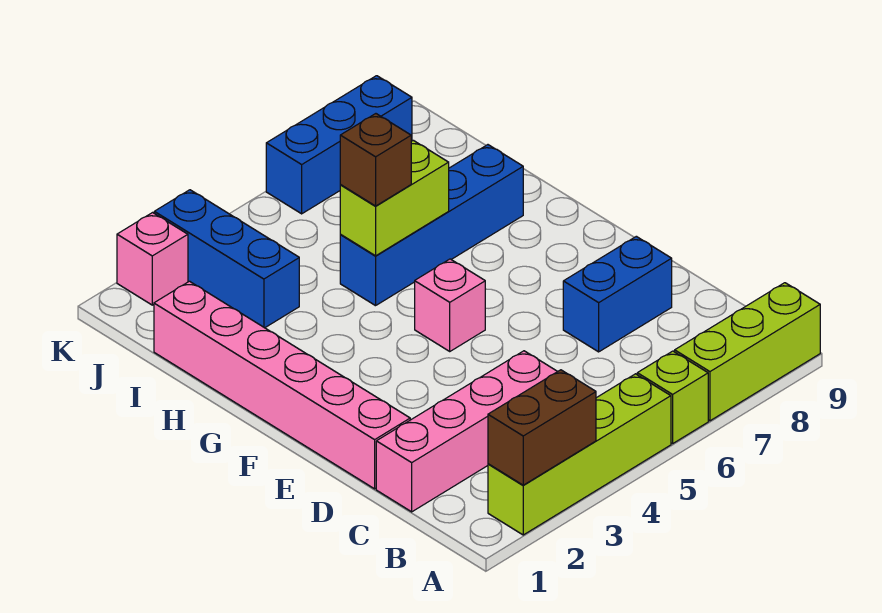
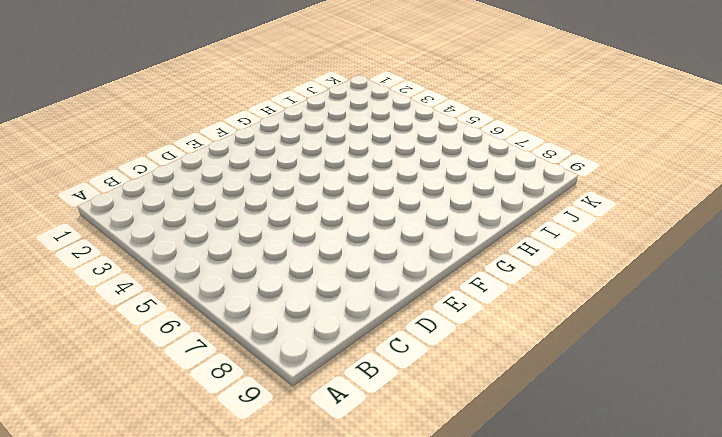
none -> lime 1x4 brick [488,374,671,535]
none -> lime 1x1 brick [637,351,708,444]
none -> lime 1x3 brick [675,283,820,421]

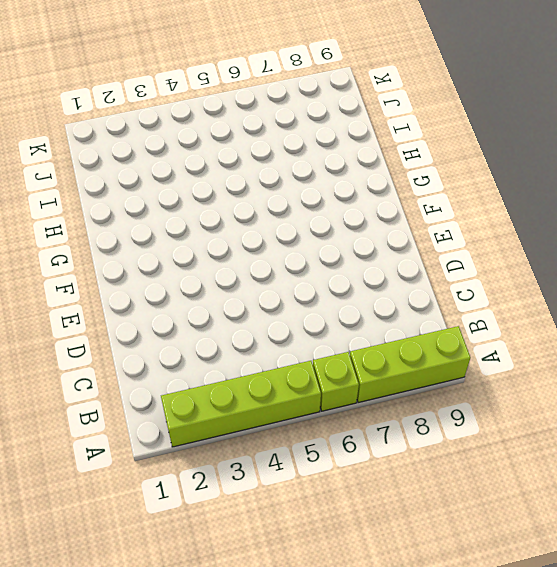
none -> pink 1x4 brick [376,351,557,512]
none -> pink 1x6 brick [154,281,410,489]
none -> blue 1x2 brick [563,236,672,352]

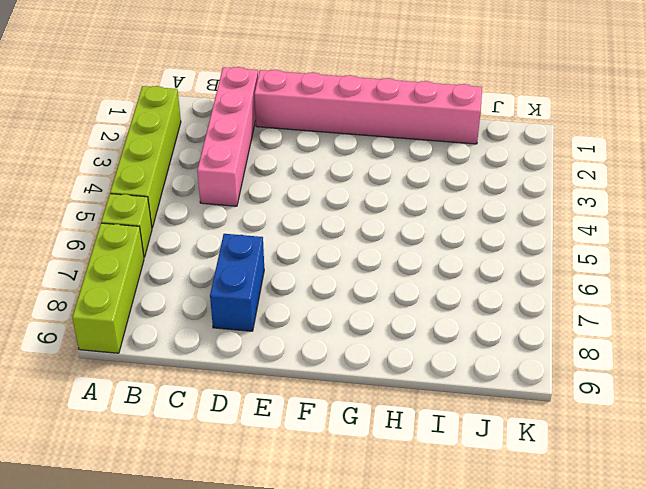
none -> pink 1x1 brick [415,259,485,351]
none -> blue 1x4 brick [340,145,523,306]
none -> blue 1x3 brick [154,190,299,328]

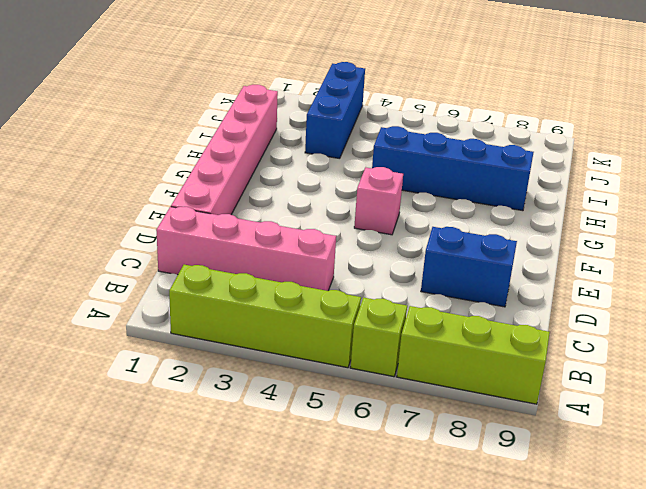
none -> pink 1x1 brick [117,213,188,305]
none -> blue 1x3 brick [266,76,412,214]
none -> brown 1x2 brick [488,370,596,485]

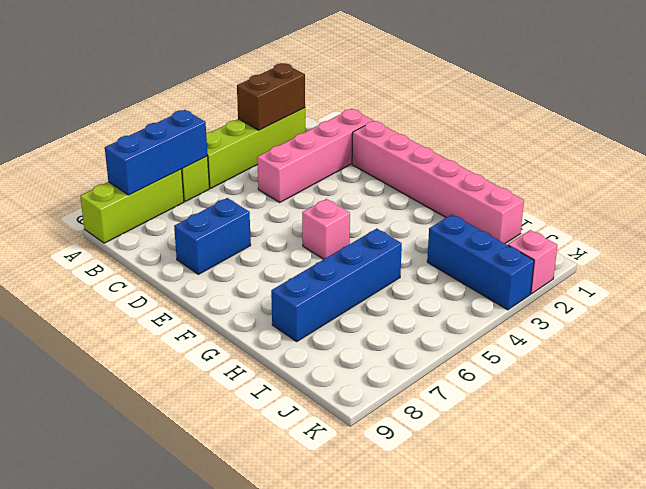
blue 1x3 brick [105,110,207,195] -> blue 1x3 brick moved to [266,76,412,214]
none -> lime 1x2 brick [340,140,449,256]
none -> brown 1x1 brick [340,114,411,206]

